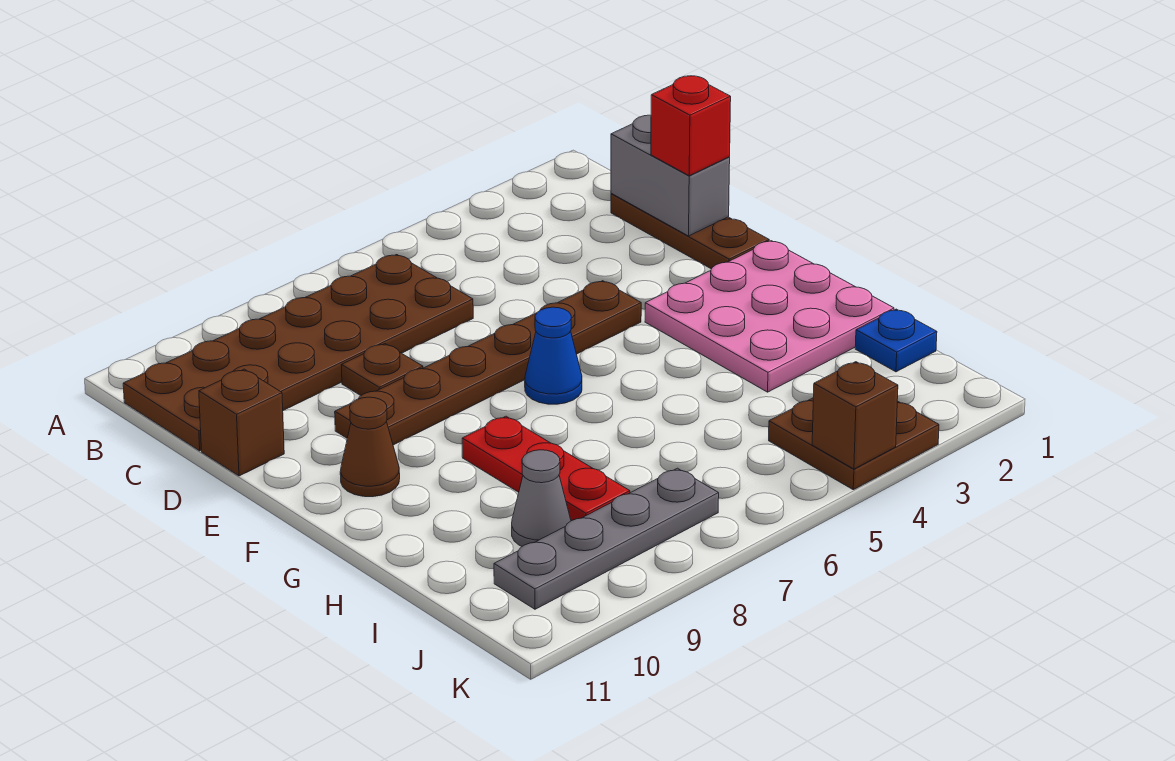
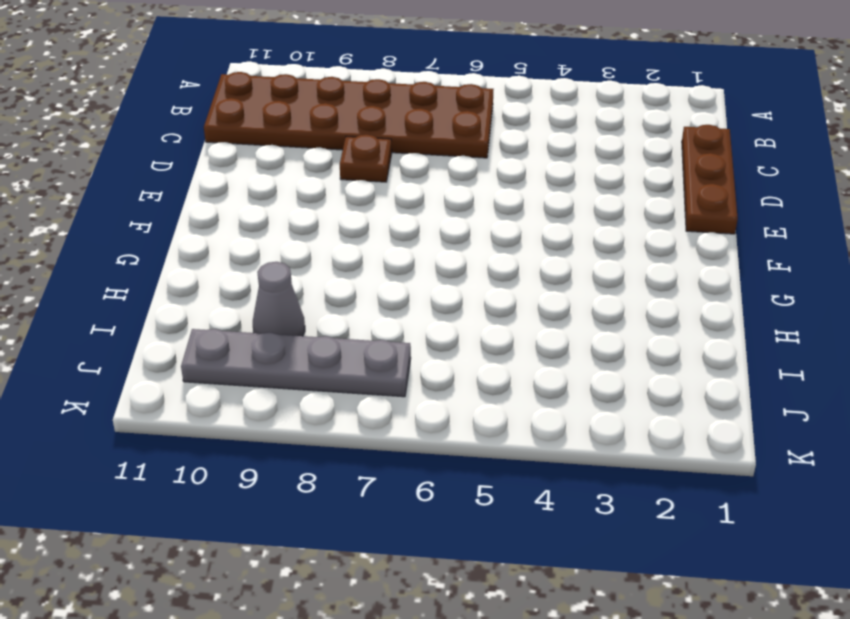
none -> brown 1x1 brick [199,369,284,476]
none -> brown 1x6 plate [335,281,641,445]
none -> pink 3x3 plate [645,241,894,392]

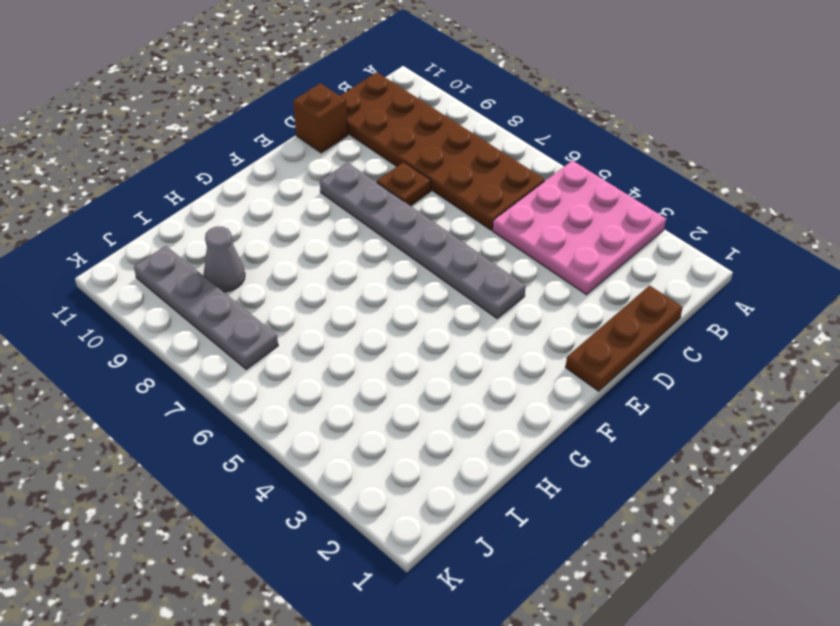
pink 3x3 plate [493,161,666,295] -> pink 3x3 plate moved to [645,241,894,392]
grey 1x6 plate [320,163,526,318] -> brown 1x6 plate [335,281,641,445]
none -> blue 1x1 cone [525,307,582,404]
none -> brown 1x1 cone [340,397,400,497]
none -> red 1x3 plate [462,416,630,521]

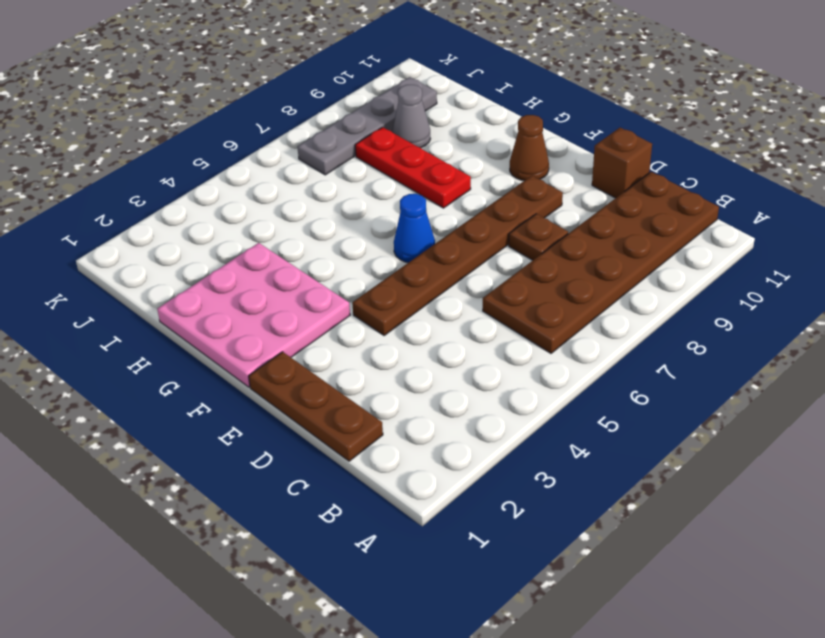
none -> blue 1x1 plate [855,309,937,372]
none -> brown 2x2 plate [769,398,939,490]
none -> grey 1x2 brick [611,115,730,236]

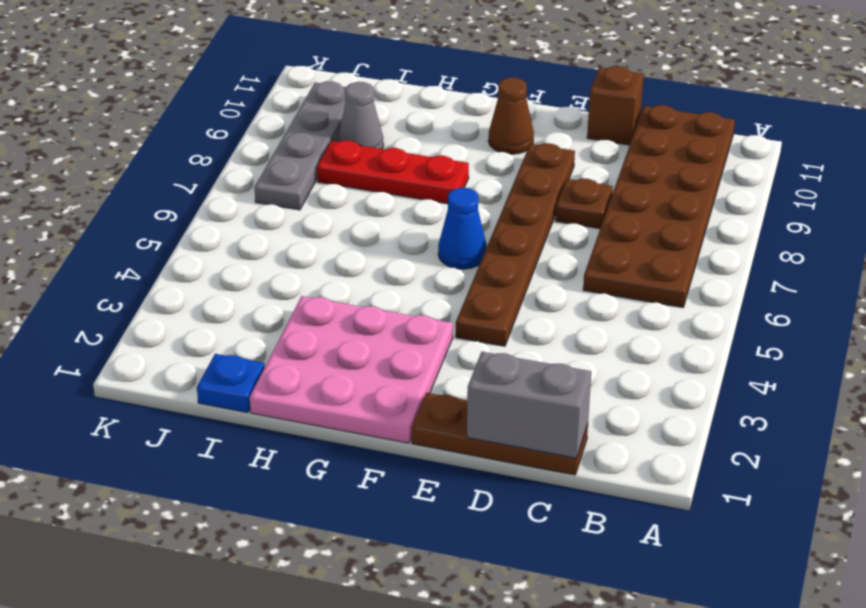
none -> brown 2x2 plate [769,398,939,490]
none -> brown 1x1 brick [812,362,898,469]
none -> red 1x1 brick [651,76,731,176]

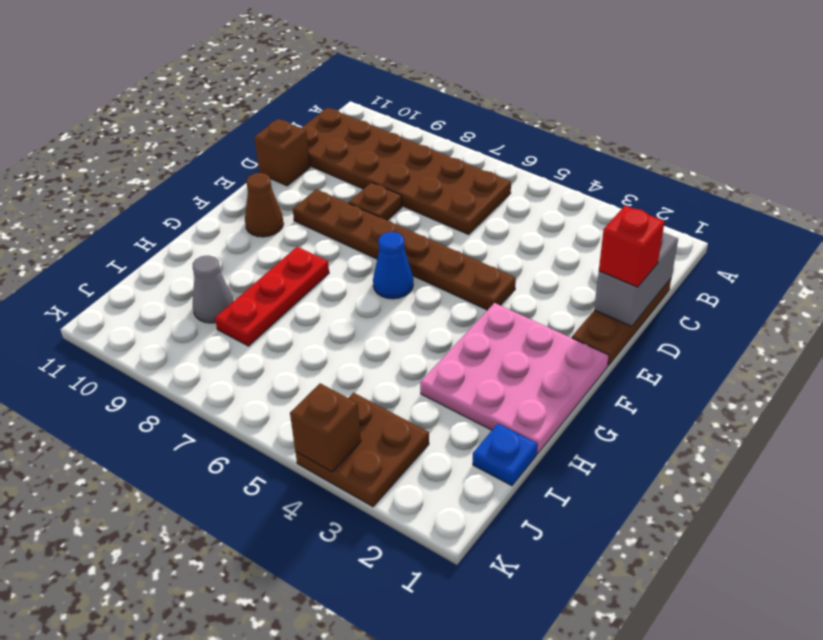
none -> grey 1x4 plate [494,468,719,609]

